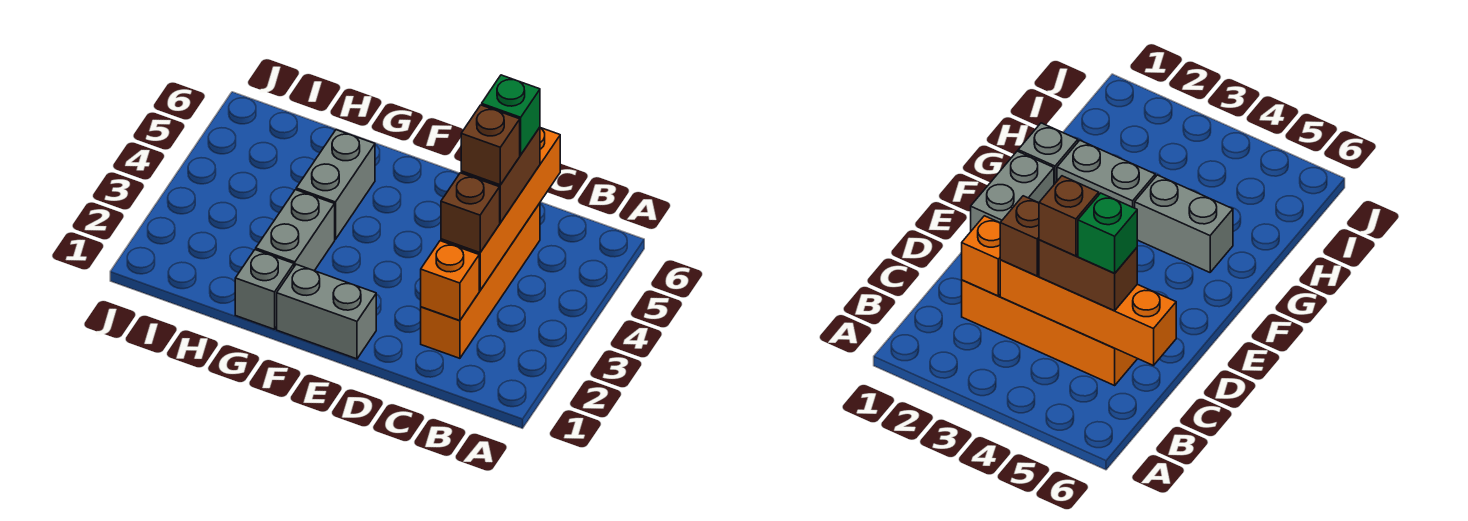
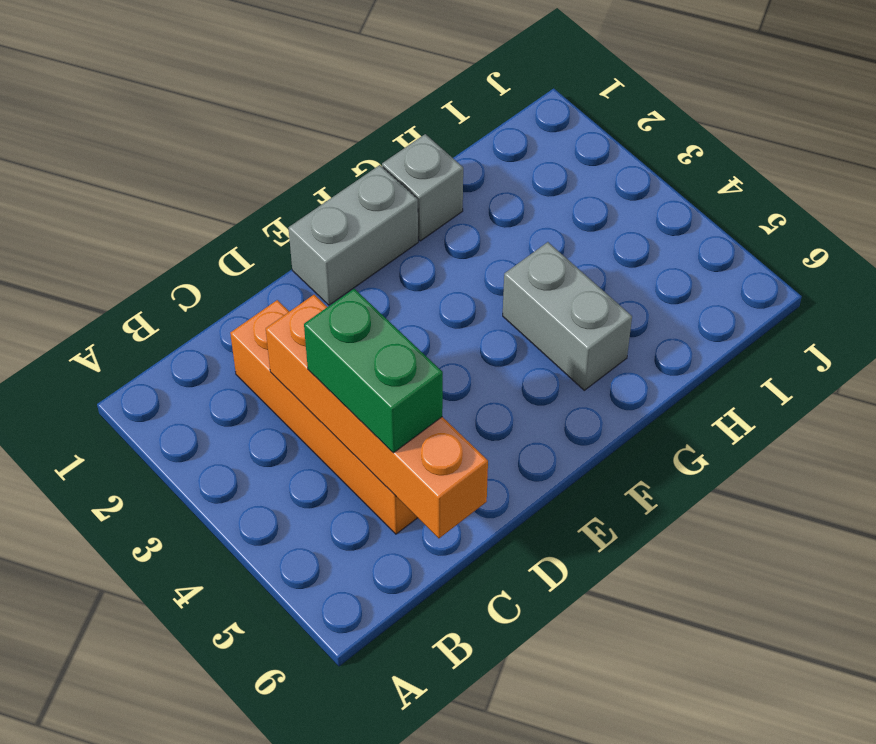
green 1x2 brick [304,289,443,453] -> brown 1x2 brick [461,127,540,223]
none -> grey 1x2 brick [256,190,335,271]
none -> orange 1x1 brick [421,241,479,321]

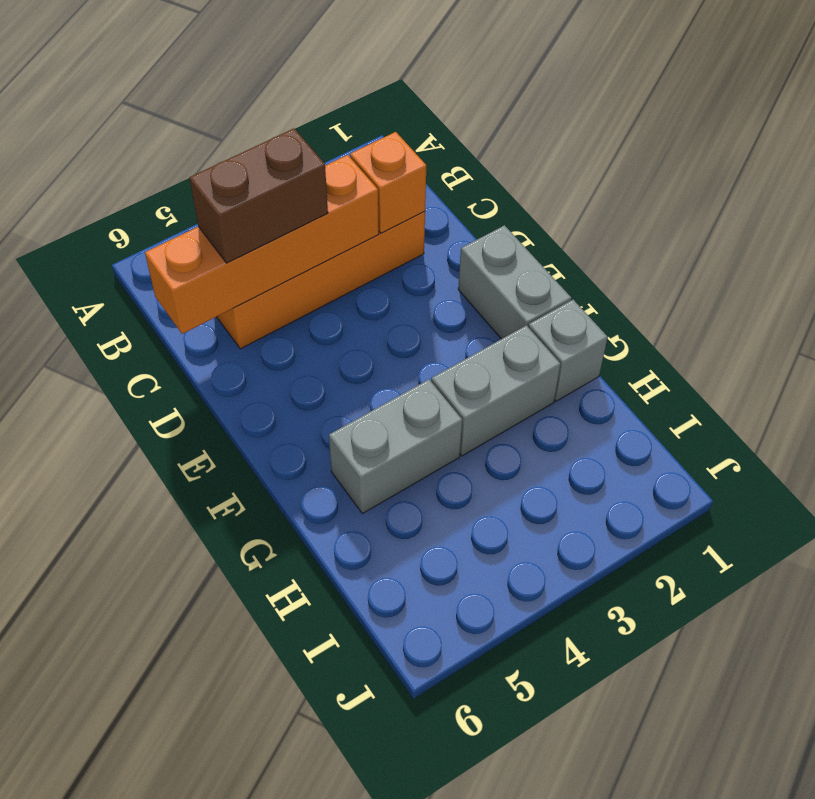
none -> brown 1x1 brick [441,173,500,253]
none -> brown 1x1 brick [461,105,520,185]

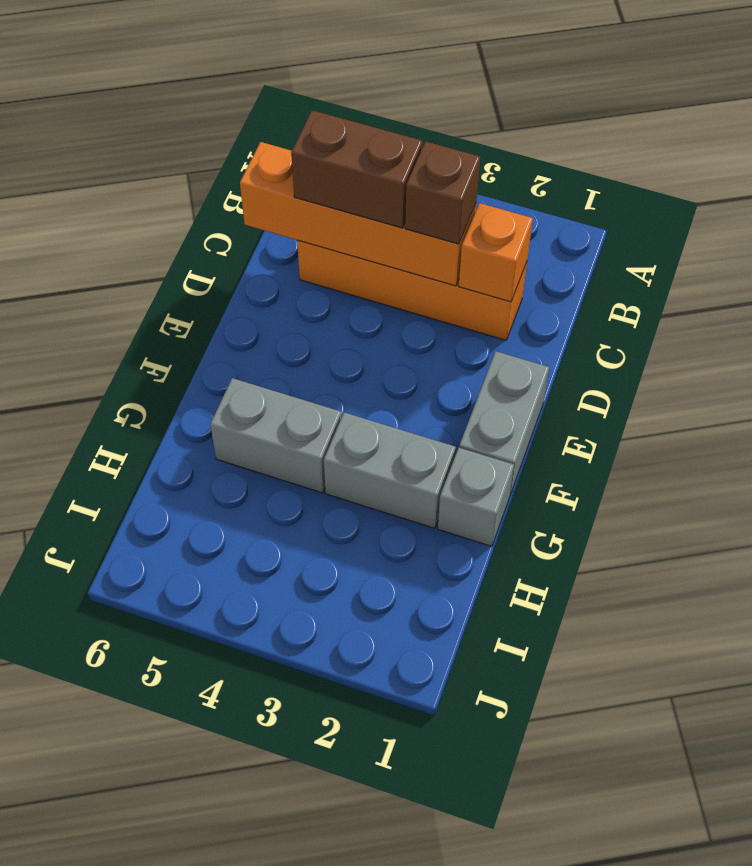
none -> brown 1x1 brick [461,105,520,185]
none -> green 1x1 brick [482,75,540,155]

